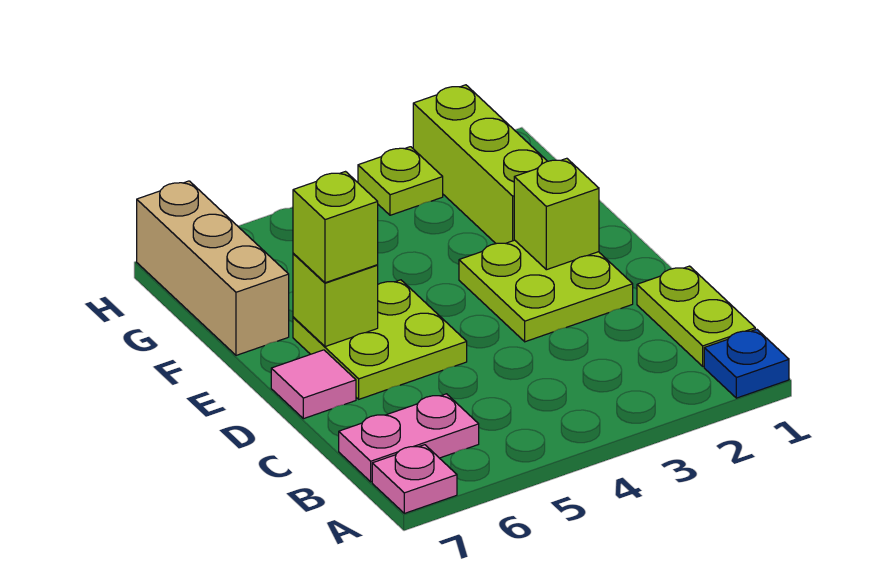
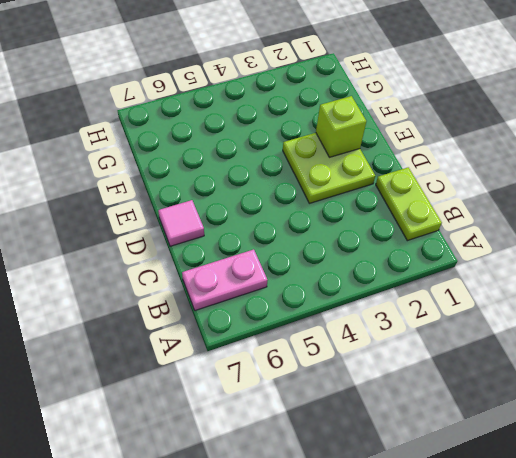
none -> blue 1x1 plate [704,329,789,398]
none -> pink 1x1 plate [372,445,457,513]
none -> lime 2x2 plate [293,280,467,399]

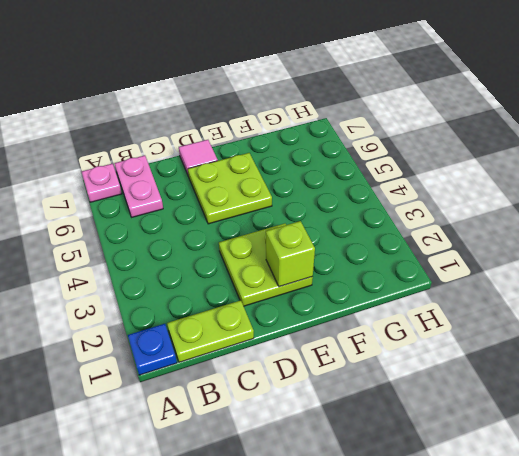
none -> lime 1x3 brick [413,85,547,244]
none -> tan 1x3 brick [137,181,289,355]
none -> lime 1x1 plate [358,147,443,215]

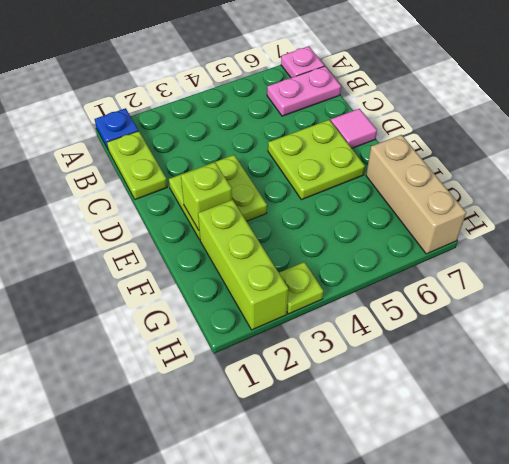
none -> lime 1x1 brick [293,253,378,347]
none -> lime 1x1 brick [293,172,378,283]

